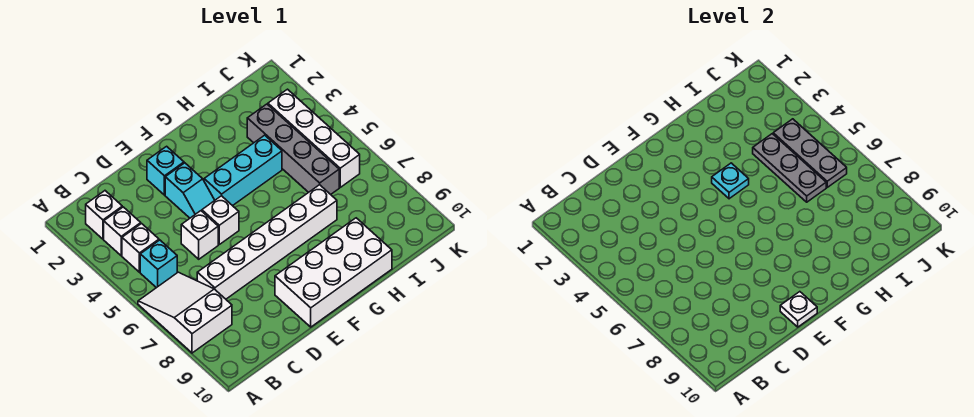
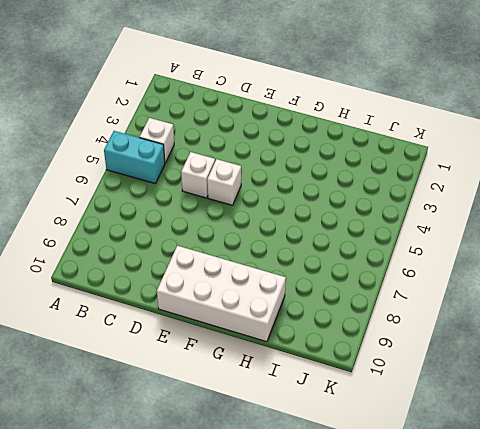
cyan 1x2 brick [104,131,165,184] -> cyan 1x1 brick [140,240,177,288]
none -> white 2x3 slope [138,272,232,353]
none -> white 1x1 brick [86,191,122,239]
none -> white 1x1 brick [104,207,141,256]

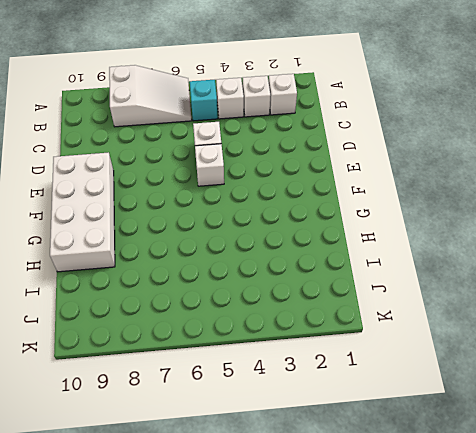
none -> white 1x6 brick [197,185,337,299]
none -> cyan 1x1 brick [147,146,184,195]
none -> cyan 1x2 slope [165,163,215,218]

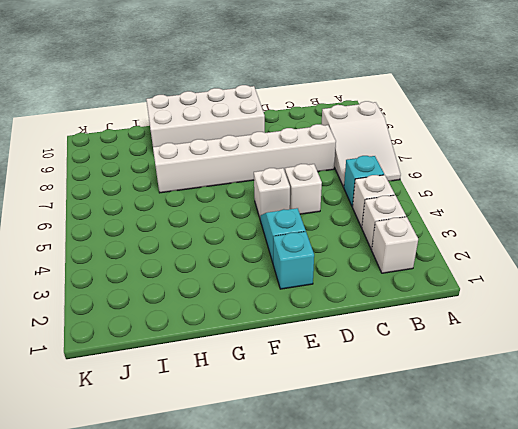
none -> cyan 1x3 brick [204,135,282,206]
none -> grey 1x4 brick [247,104,339,194]
none -> white 1x4 brick [268,89,360,187]

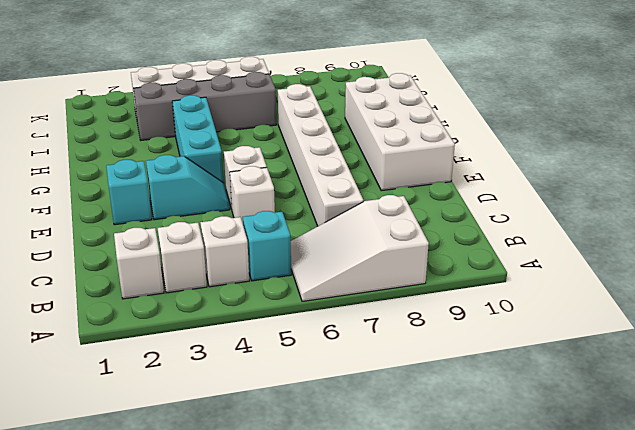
none -> white 1x1 plate [780,292,817,327]
none -> cyan 1x1 plate [712,163,749,199]
none -> grey 1x3 plate [753,134,826,202]

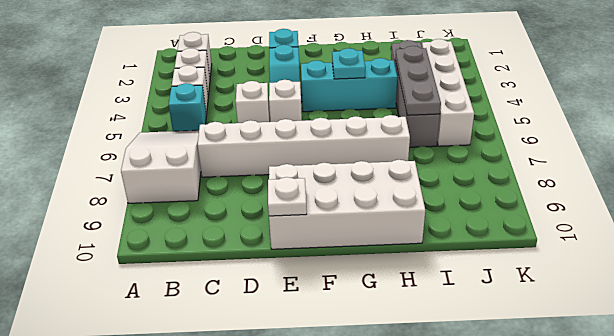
none -> grey 1x3 plate [773,119,847,187]

